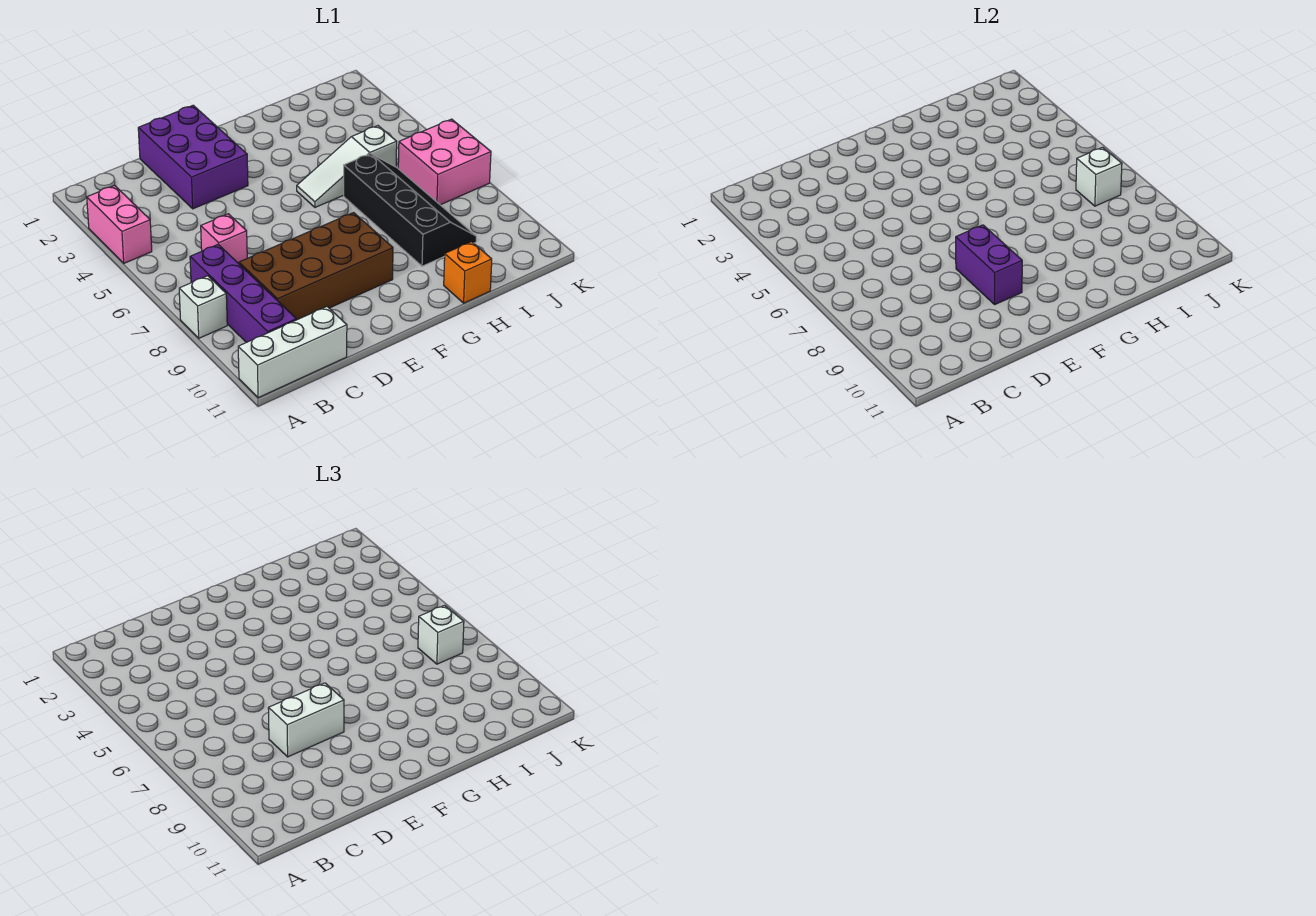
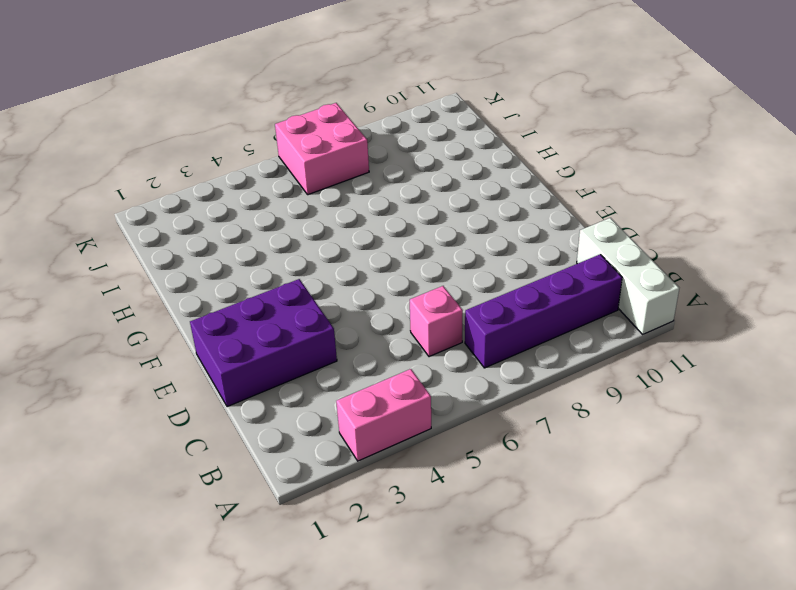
none -> white 1x1 brick [179,276,227,338]
none -> brown 2x4 brick [239,213,393,320]
none -> white 1x3 slope [297,126,397,207]

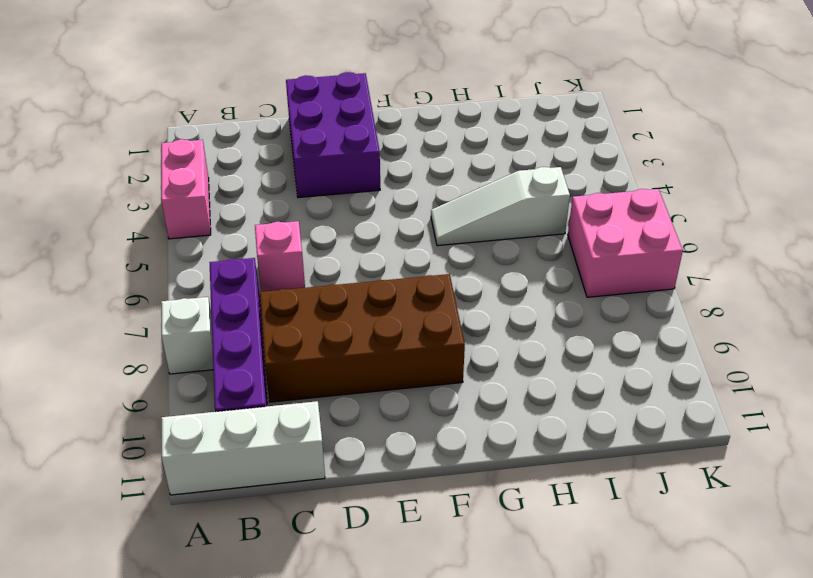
none -> black 2x4 slope [344,154,476,266]
none -> orange 1x1 brick [444,242,492,303]
none -> purple 1x2 brick [956,225,1022,304]

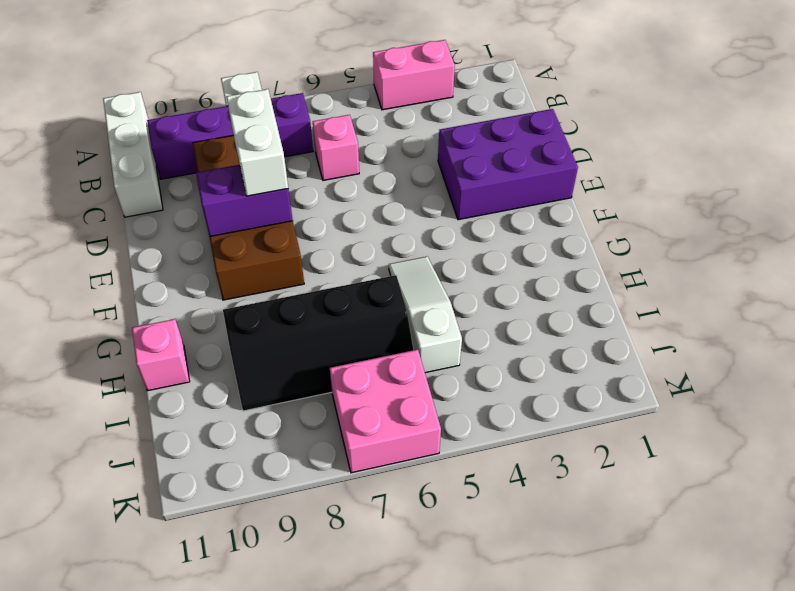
pink 1x1 brick [132,319,190,391] -> orange 1x1 brick [444,242,492,303]
none -> white 1x1 brick [1076,147,1122,206]
none -> white 1x1 brick [418,605,464,664]

